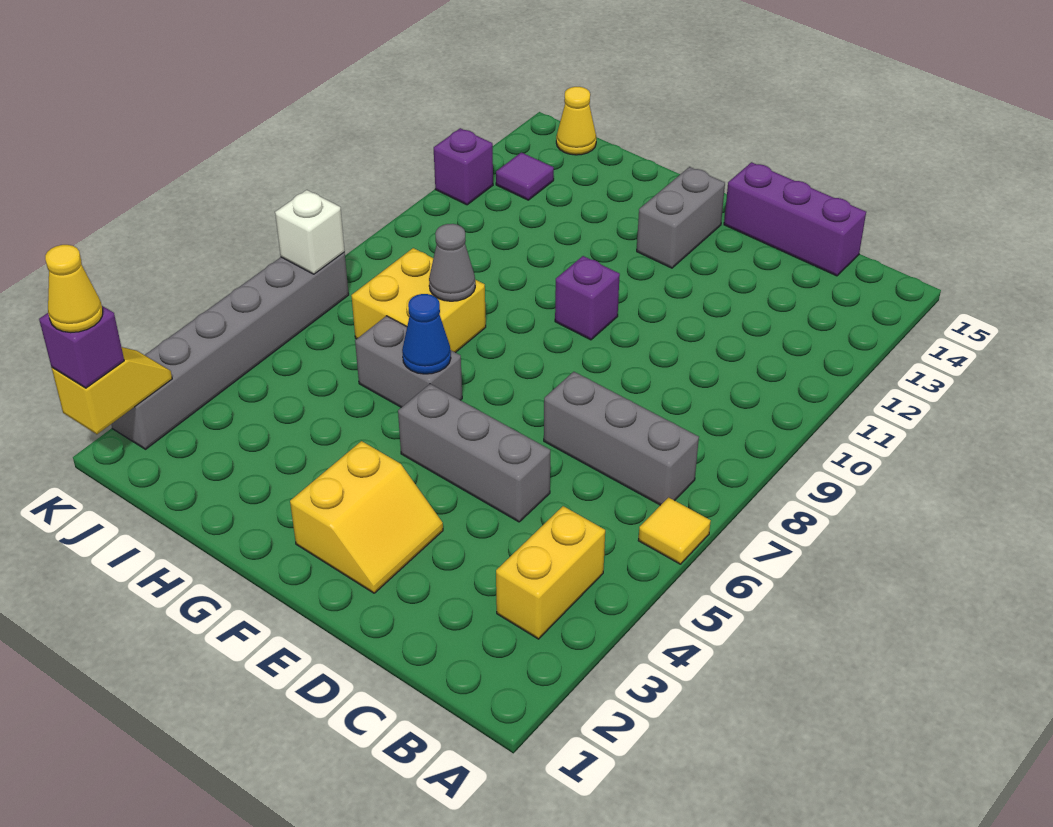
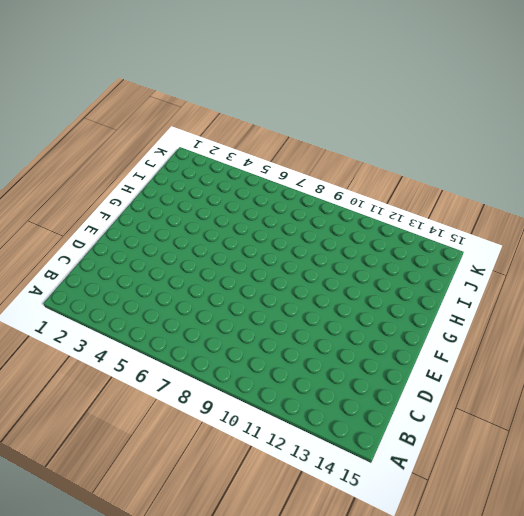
none -> yellow 1x1 tile [638,497,711,564]
none -> yellow 1x2 brick [496,506,605,639]
none -> grey 1x3 brick [544,372,699,505]

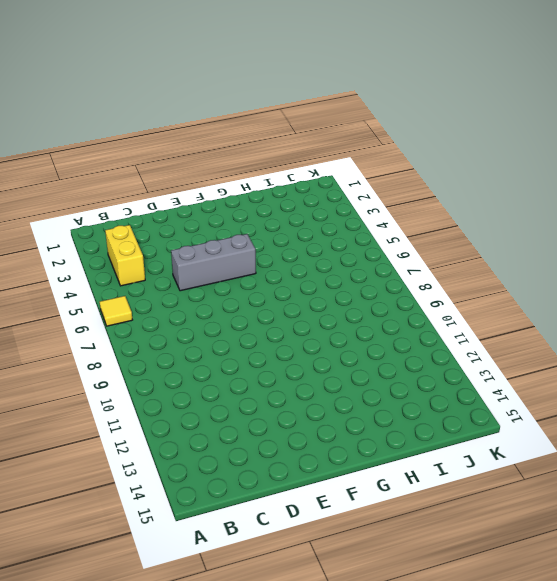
none -> grey 1x3 brick [544,372,699,505]
none -> purple 1x3 brick [724,162,866,276]
none -> yellow 2x2 slope [290,441,443,593]

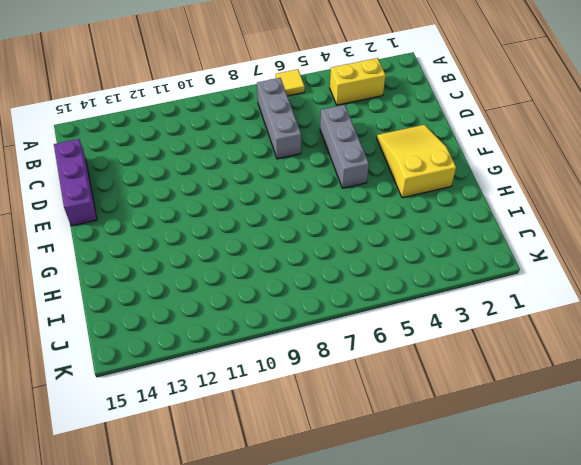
yellow 2x3 slope [377,125,456,198] -> yellow 2x2 slope [290,441,443,593]
none -> purple 1x1 brick [555,256,620,340]
none -> grey 1x2 brick [637,167,725,268]
none -> grey 1x2 brick [355,316,462,407]

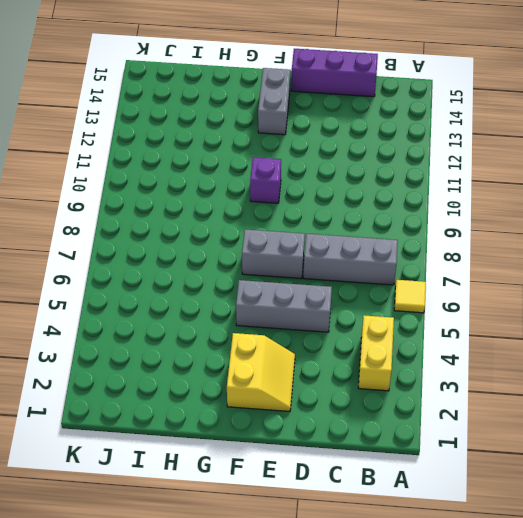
grey 1x2 brick [242,229,305,279] -> grey 1x2 brick moved to [355,316,462,407]
none -> yellow 2x2 brick [351,248,486,353]
none -> purple 1x1 tile [496,152,554,200]
none -> yellow 1x1 cone [556,87,596,155]

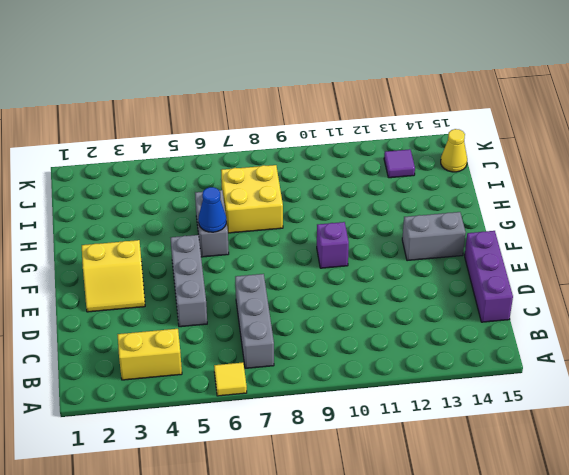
none -> grey 1x6 brick [112,253,349,449]
none -> purple 1x1 brick [434,128,493,205]
none -> grey 1x1 cone [429,224,475,301]

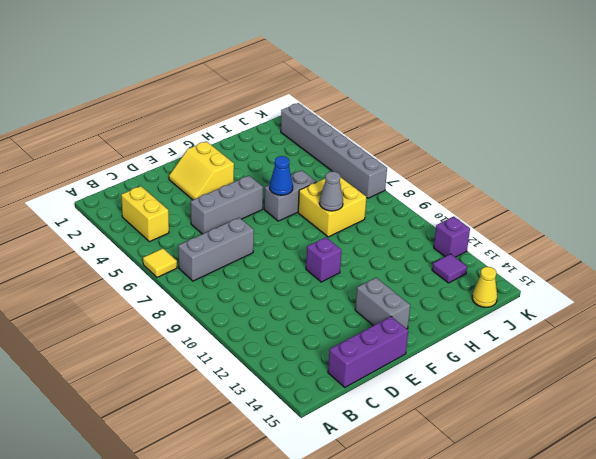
none -> yellow 1x2 slope [52,347,172,434]
none -> white 1x1 brick [275,190,345,274]
none -> purple 1x1 brick [39,306,124,388]

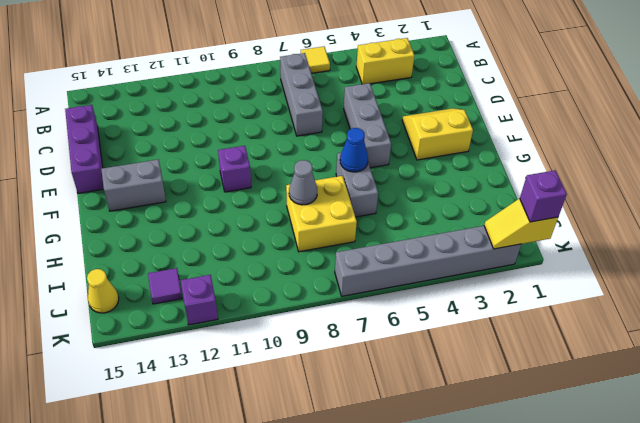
none -> white 1x1 brick [275,190,345,274]
none -> yellow 1x1 cone [45,245,103,333]

